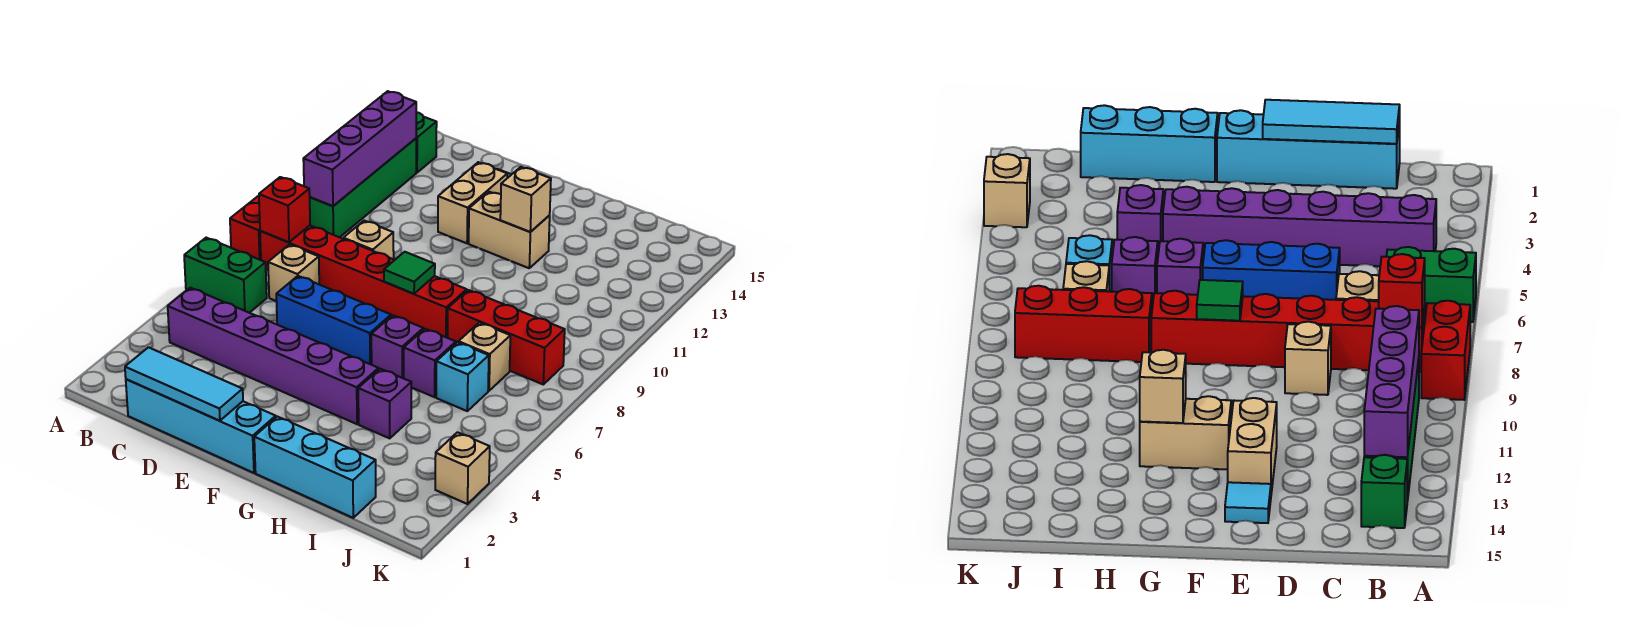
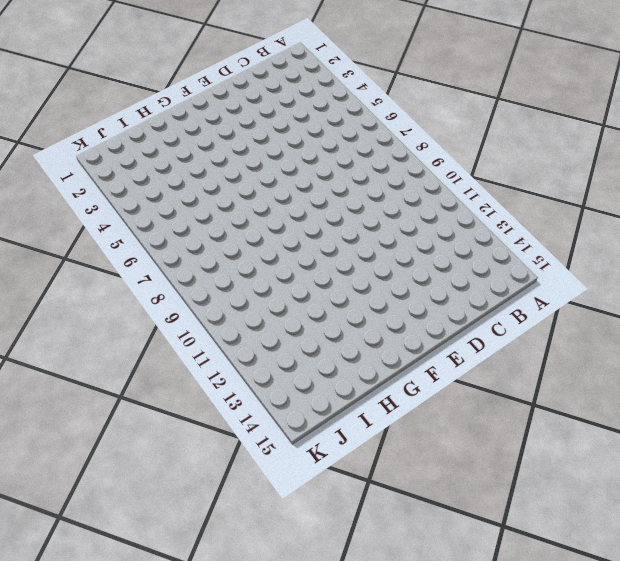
none -> green 1x2 brick [184,238,267,313]
none -> red 1x2 brick [230,196,261,260]
none -> purple 1x6 brick [168,288,379,424]

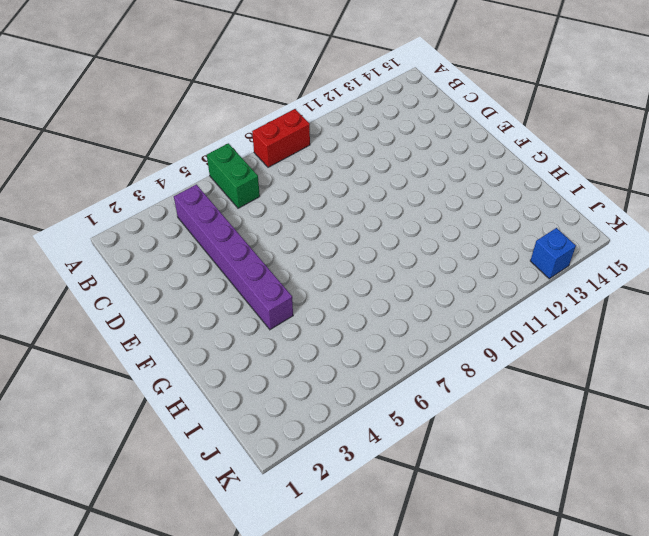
blue 1x1 brick [530,228,576,279] -> none
none -> red 1x6 brick [260,226,467,338]
none -> green 1x4 brick [310,139,416,237]
none -> green 1x1 brick [416,112,437,173]

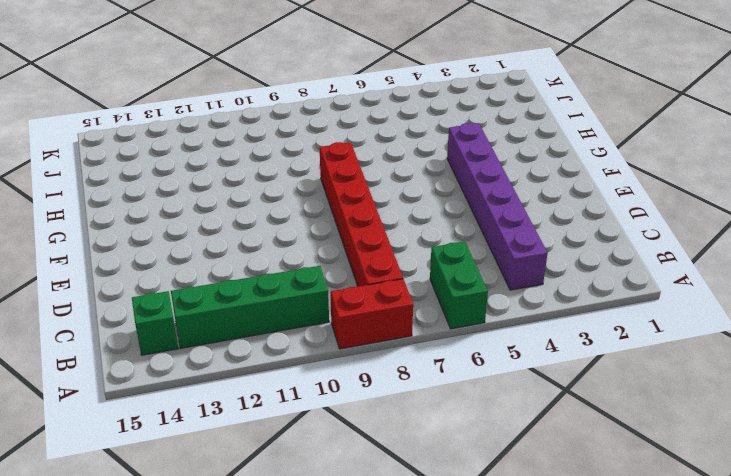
none -> cyan 1x4 brick [126,379,276,473]
none -> tan 1x1 brick [268,244,319,301]
none -> blue 1x3 brick [276,276,391,365]

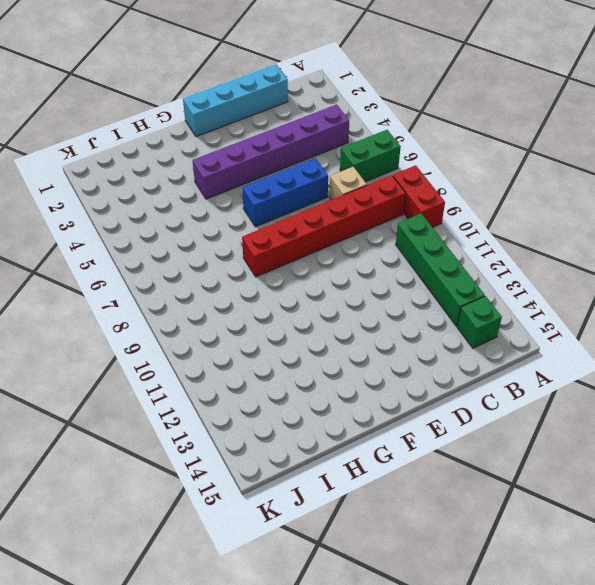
none -> tan 1x1 brick [343,221,394,259]
none -> tan 1x2 brick [438,162,507,243]
none -> cyan 1x1 tile [1225,482,1271,523]

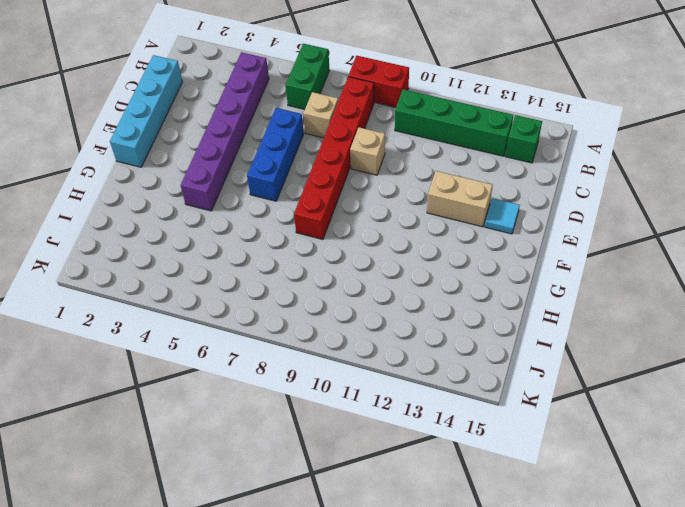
none -> tan 1x2 brick [469,192,550,268]
none -> cyan 1x3 brick [254,416,376,518]
none -> purple 1x1 brick [371,315,423,378]

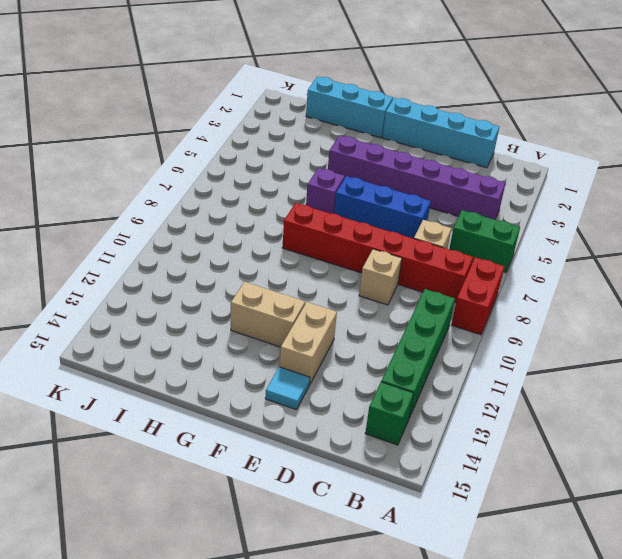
none -> purple 1x1 brick [358,369,411,438]
none -> purple 1x1 brick [404,329,456,397]
none -> red 1x3 brick [448,290,565,384]

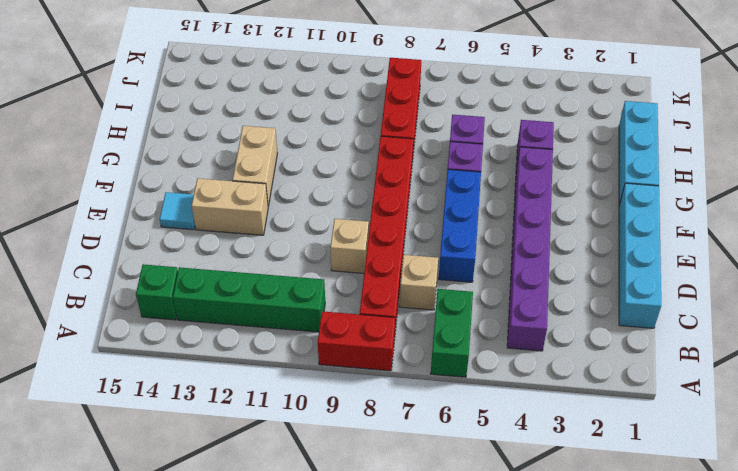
none -> cyan 1x1 brick [436,342,489,411]
none -> tan 1x1 brick [459,323,510,391]
none -> tan 1x1 brick [435,432,490,504]

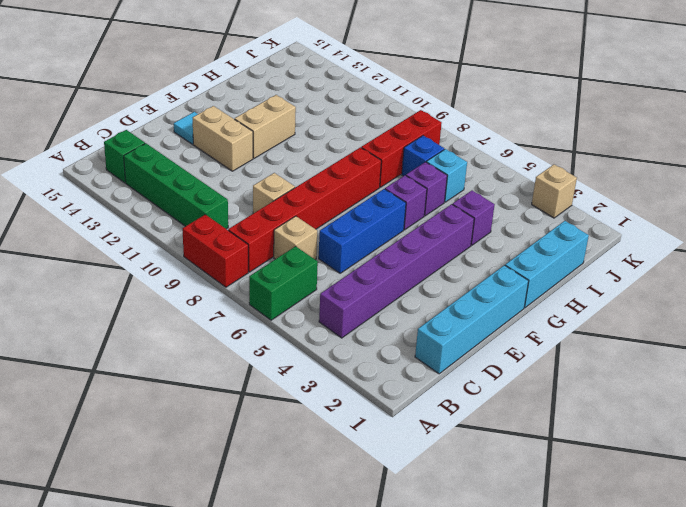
blue 1x1 brick [402,136,444,176] -> tan 1x1 brick [459,323,510,391]
none -> red 1x1 brick [259,177,310,242]
none -> purple 1x4 brick [303,91,416,206]
none -> cyan 1x3 tile [125,347,243,421]

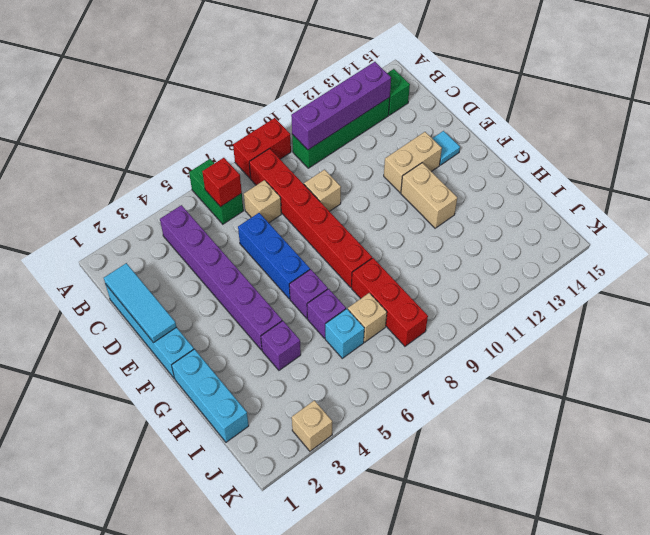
red 1x1 brick [202,158,242,207] -> red 1x1 brick moved to [259,177,310,242]
none -> green 1x1 tile [384,252,435,294]
none -> tan 1x1 brick [500,167,551,232]

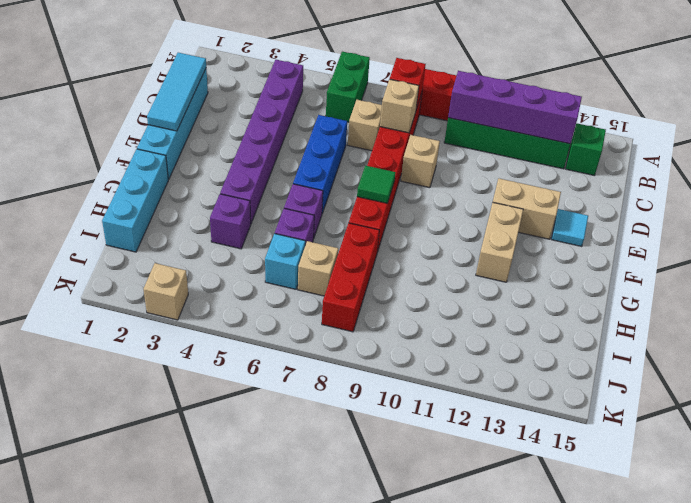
tan 1x1 brick [380,79,419,133] -> tan 1x1 brick moved to [500,167,551,232]

